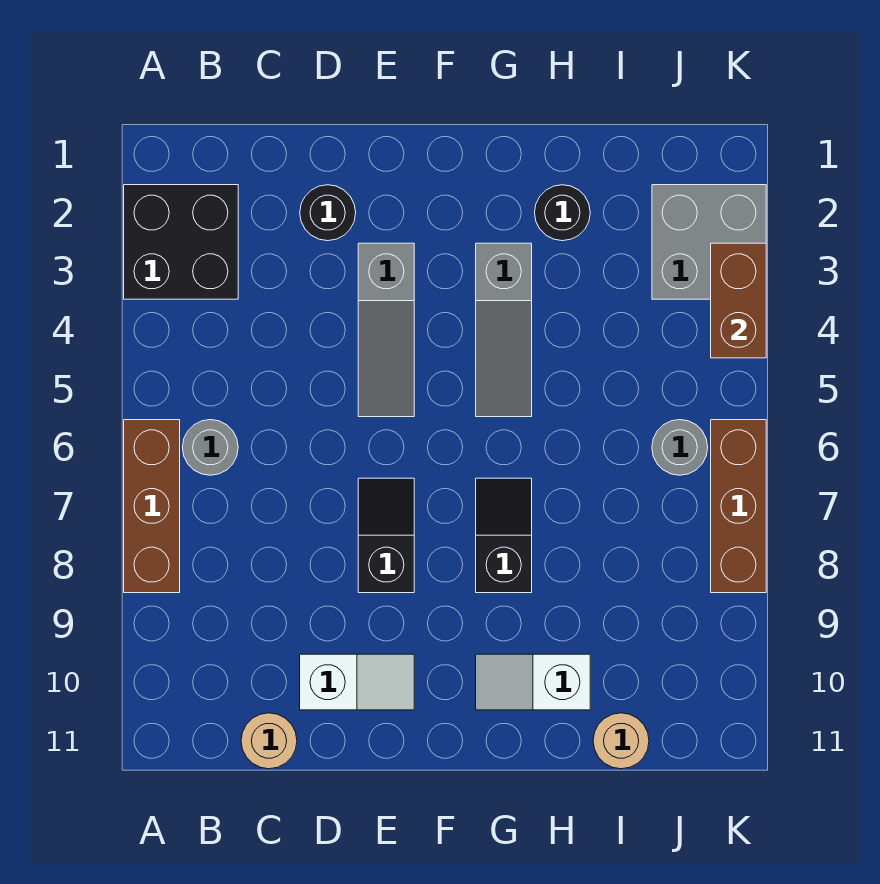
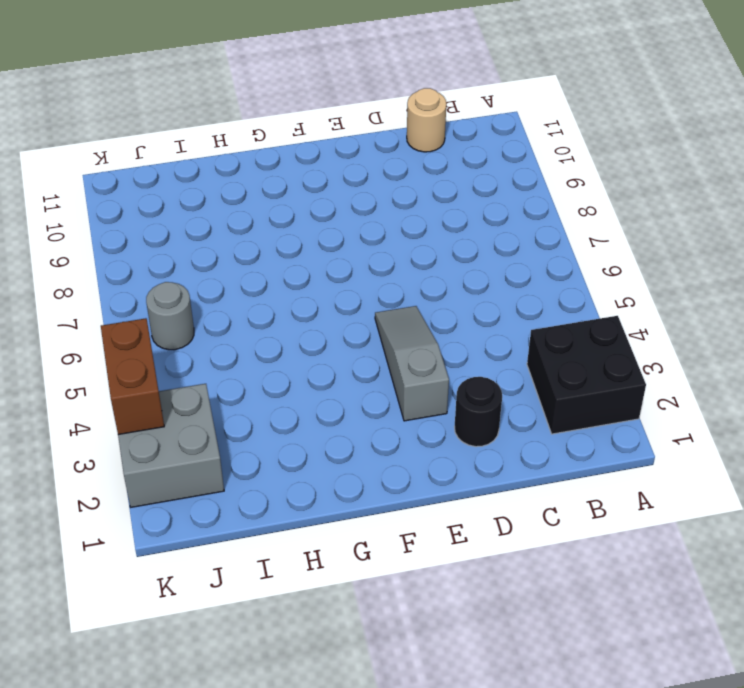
none -> brown 1x3 brick [124,420,180,593]
none -> grey 1x1 round brick [182,420,238,475]
none -> white 1x2 slope [300,654,414,710]

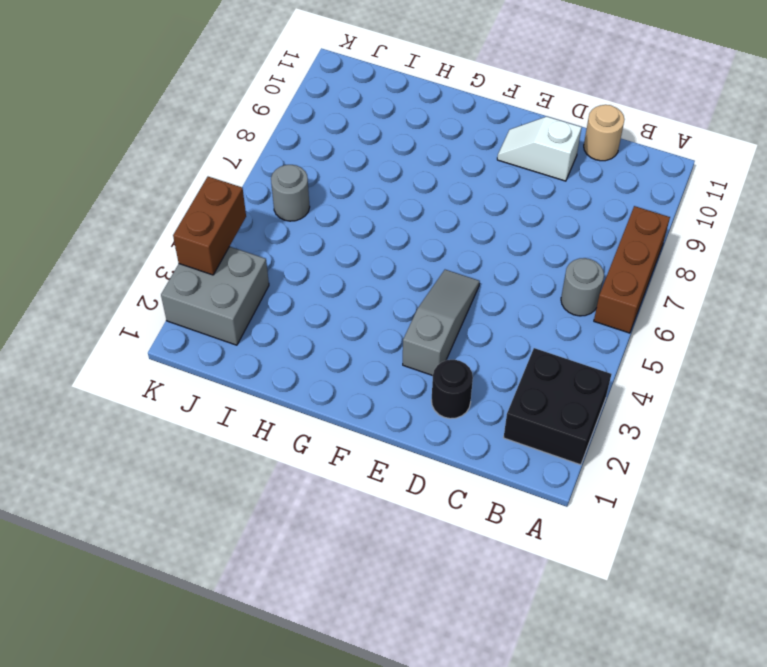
none -> black 1x2 slope [358,478,414,593]
none -> grey 1x3 slope [476,243,532,417]
none -> black 1x2 slope [476,478,532,593]

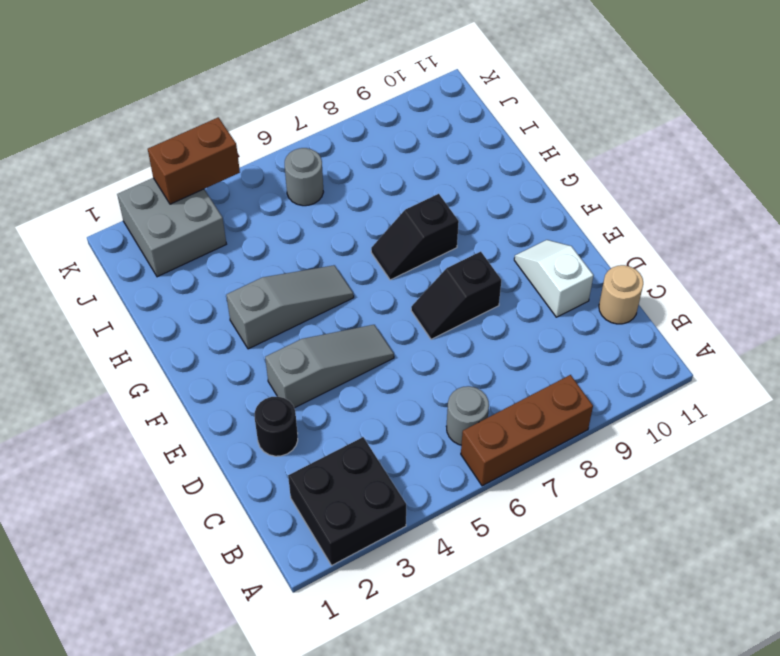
none -> white 1x2 slope [476,654,590,710]
none -> black 1x1 round brick [535,185,590,241]
none -> tan 1x1 round brick [593,713,649,769]

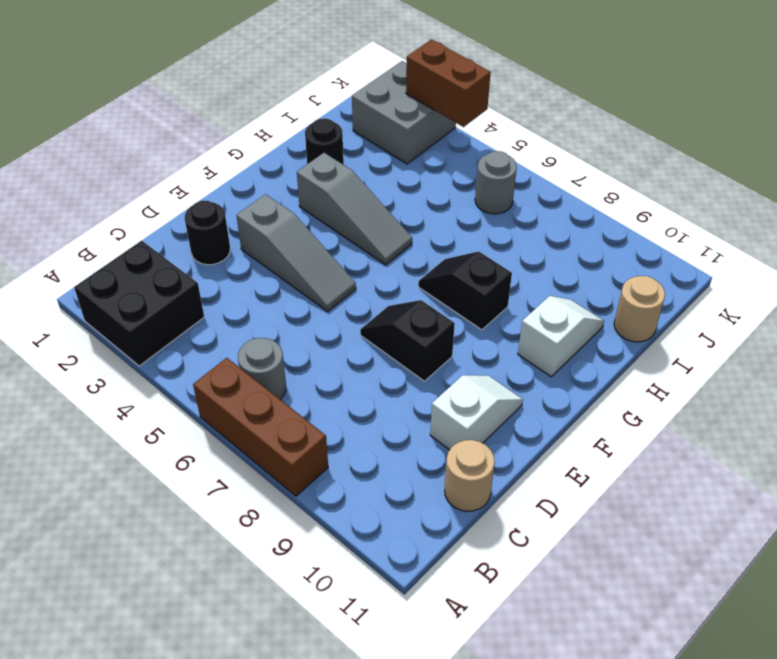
white 1x2 slope [518,296,604,377] -> white 1x2 slope turned to [476,654,590,710]
none -> brown 1x3 brick [711,420,766,593]

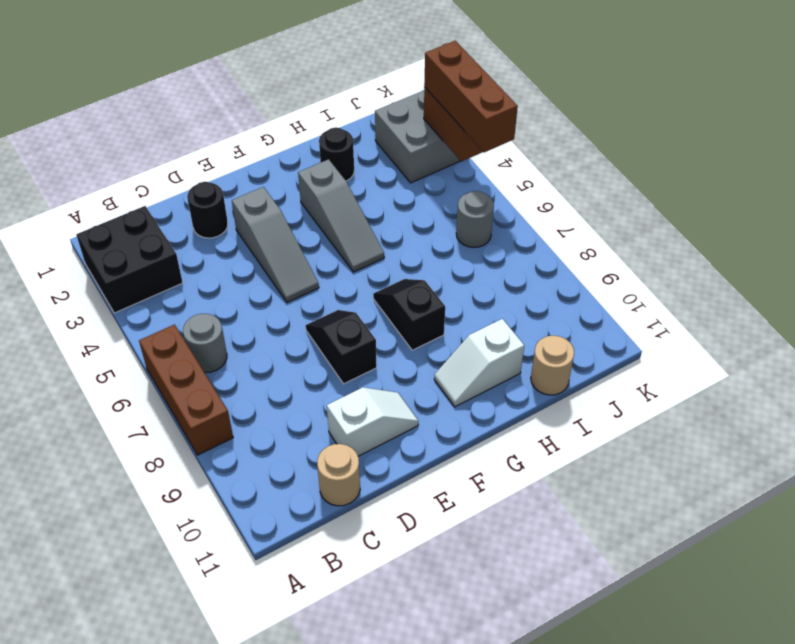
brown 1x3 brick [424,41,518,152] -> brown 1x3 brick moved to [711,420,766,593]

